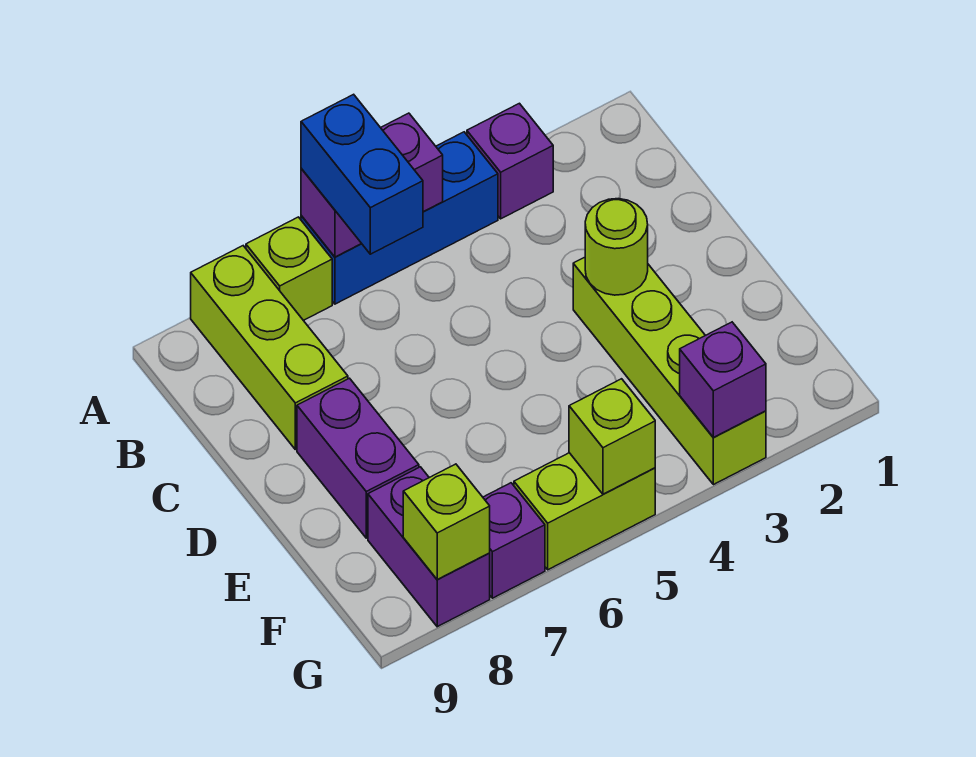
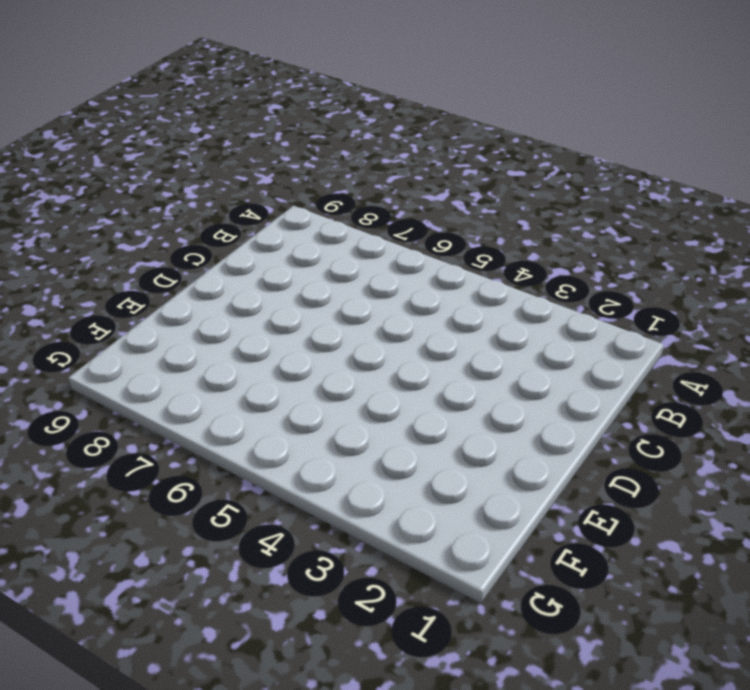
none -> purple 1x1 brick [467,103,553,219]
none -> blue 1x3 brick [301,132,498,304]
none -> lime 1x1 brick [246,217,332,321]

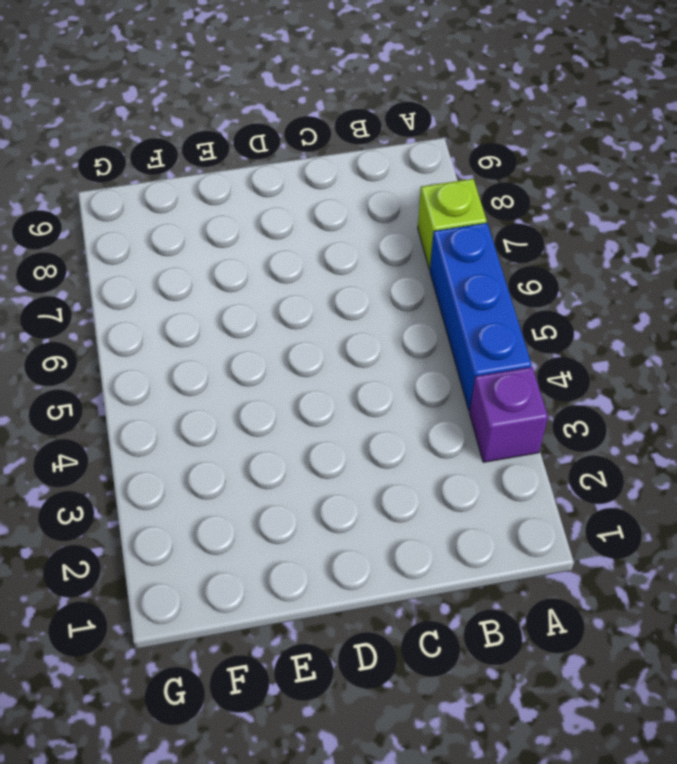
none -> lime 1x3 brick [191,246,348,449]
none -> lime 1x4 brick [573,257,766,485]
none -> purple 1x2 brick [297,378,419,538]

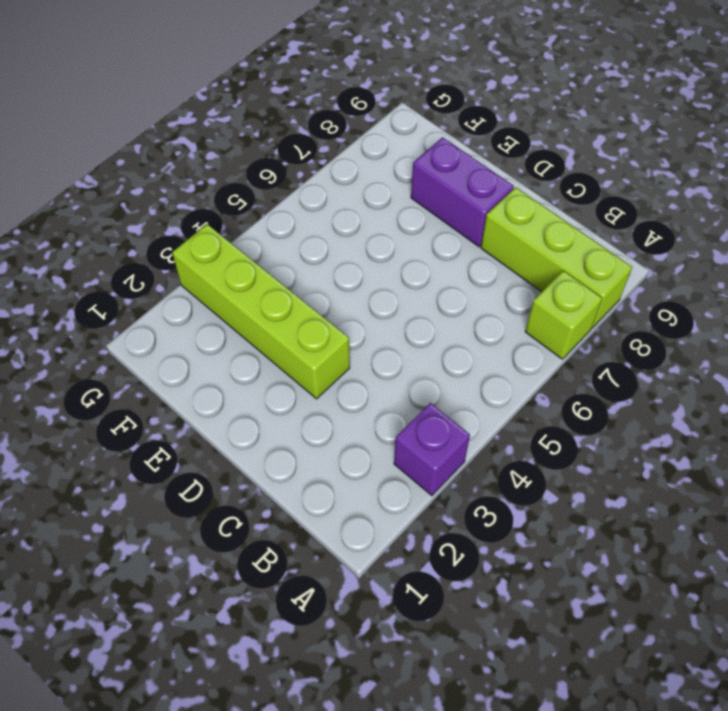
none -> blue 1x3 brick [301,132,498,304]
none -> purple 1x2 brick [368,467,490,627]
none -> lime 1x2 brick [514,453,655,570]

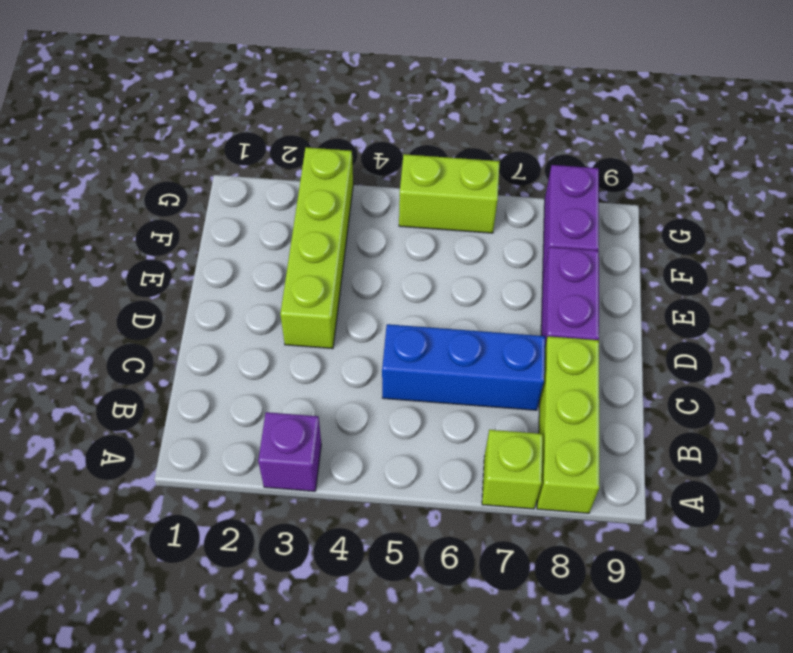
blue 1x3 brick [382,324,545,410] -> blue 1x3 brick moved to [301,132,498,304]
none -> purple 1x1 brick [483,483,545,598]
none -> purple 1x2 brick [301,113,443,257]
none -> lime 1x1 round brick [585,199,648,295]

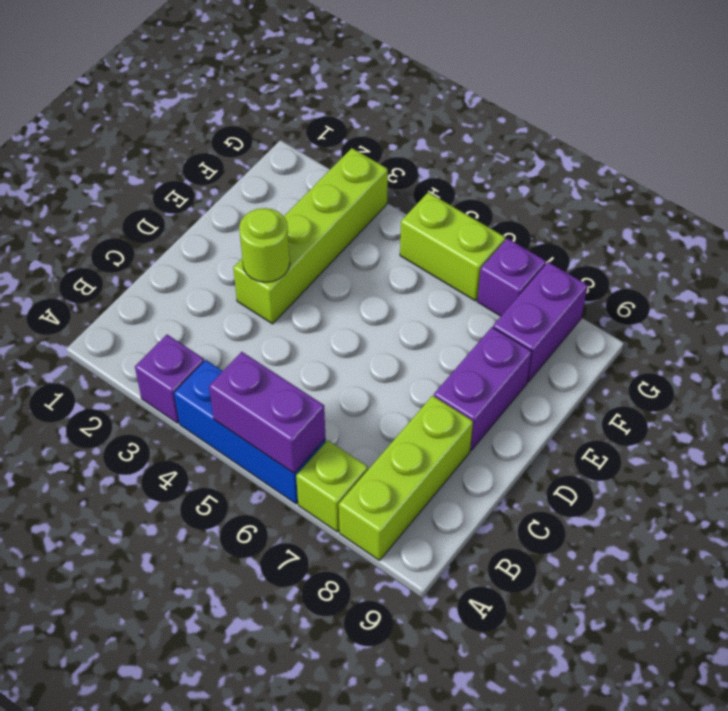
none -> purple 1x1 brick [680,322,766,437]
none -> lime 1x1 brick [569,379,655,494]
none -> lime 1x1 brick [403,464,490,579]

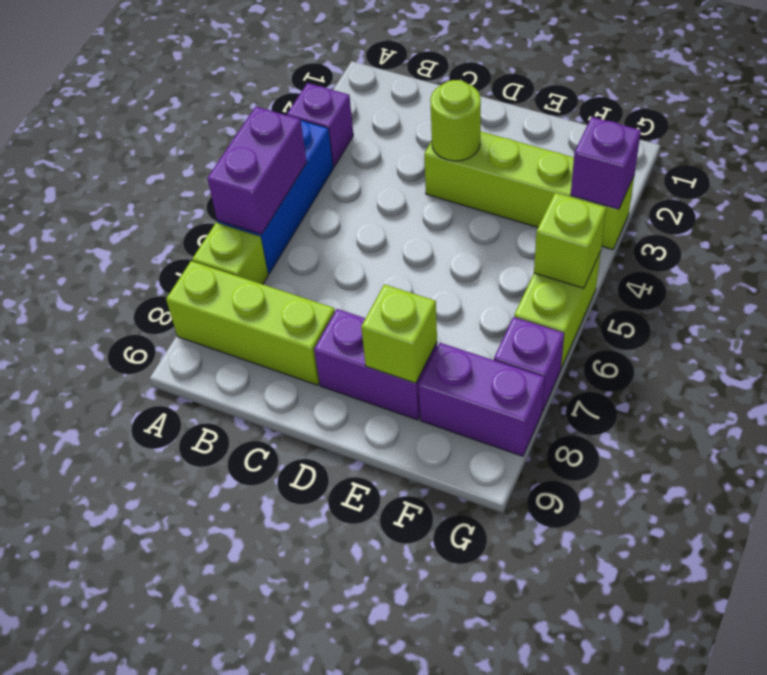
lime 1x1 brick [361,284,437,383] -> lime 1x1 brick moved to [403,464,490,579]
none -> blue 1x2 brick [301,94,423,254]

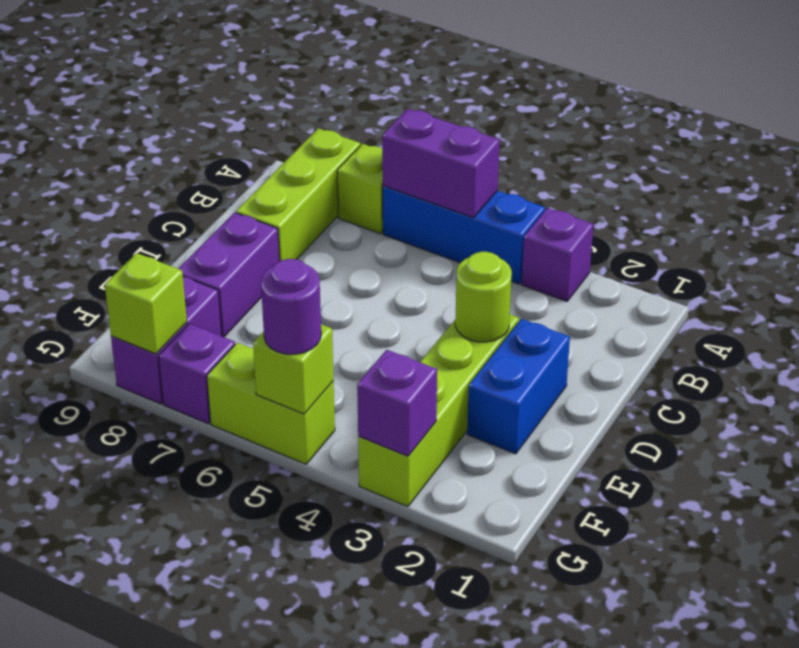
blue 1x2 brick [467,319,570,454] -> blue 1x2 brick moved to [301,94,423,254]
purple 1x1 round brick [261,259,321,354] -> none

